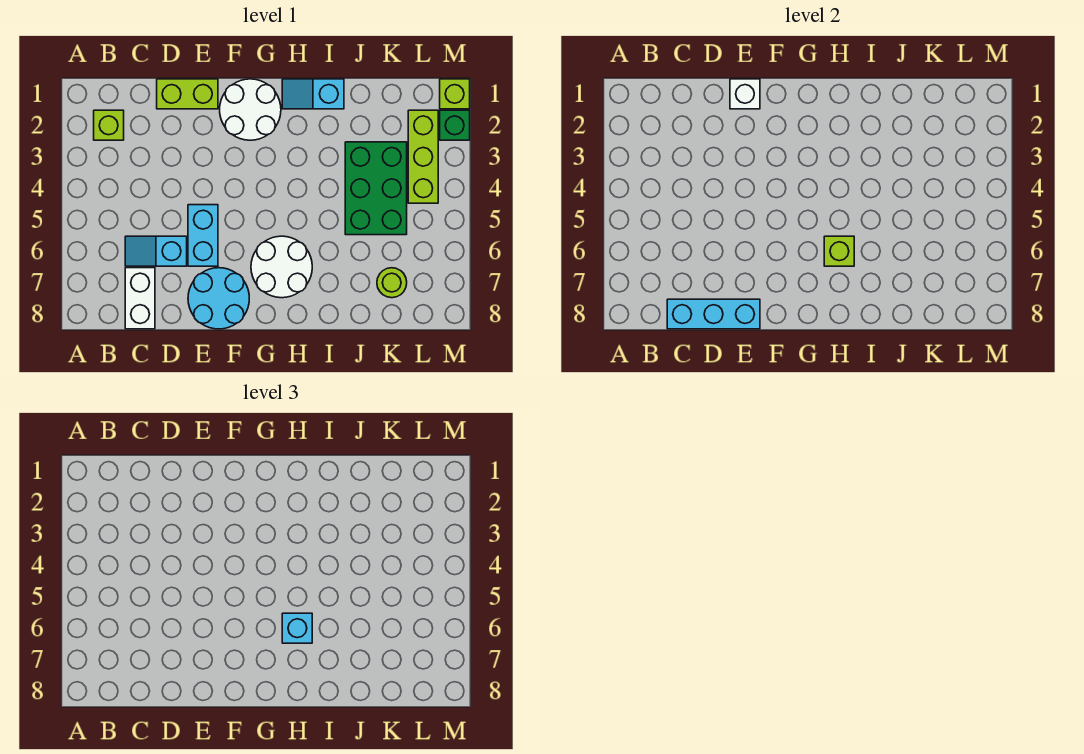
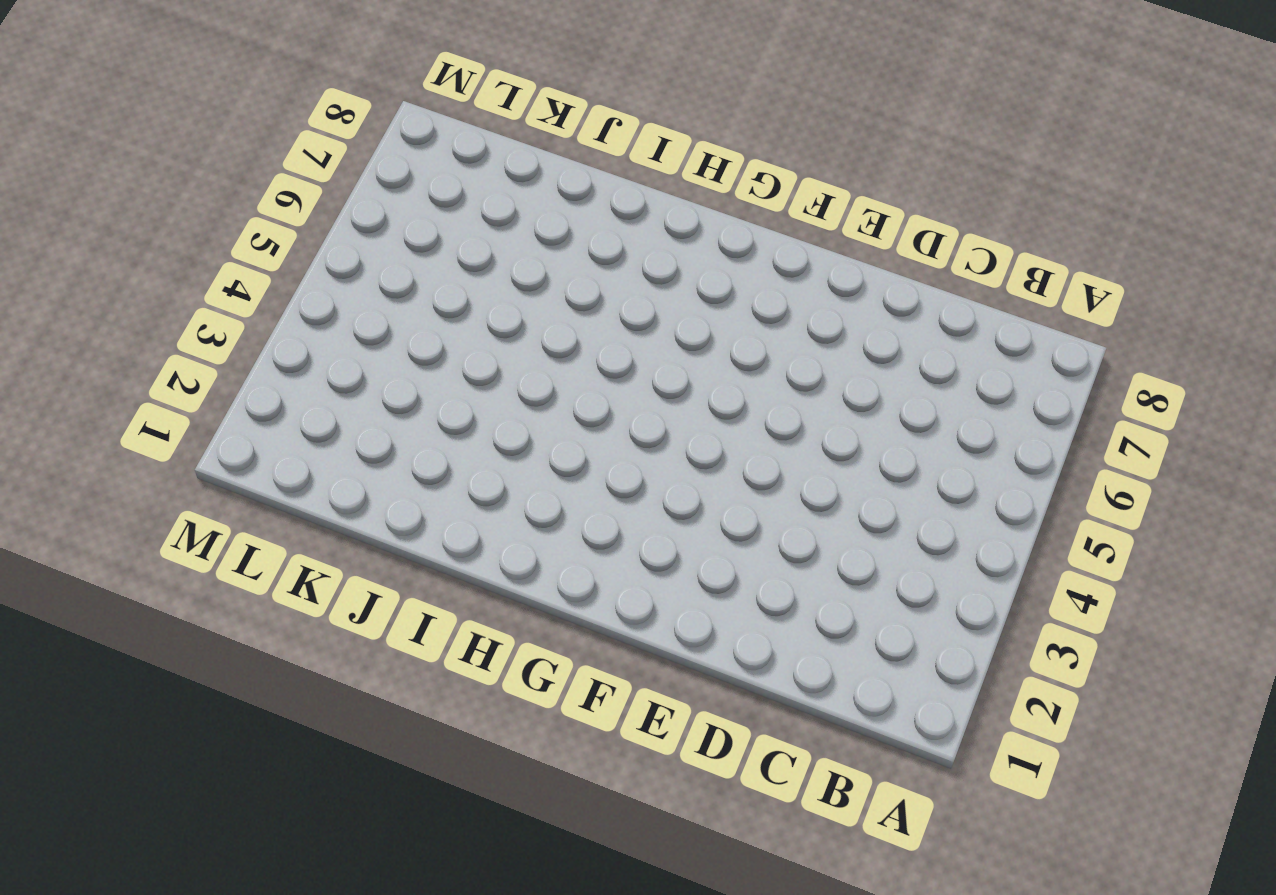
none -> lime 1x1 brick [94,110,124,140]
none -> cyan 1x2 slope [125,236,187,266]
none -> white 1x2 brick [125,268,155,329]

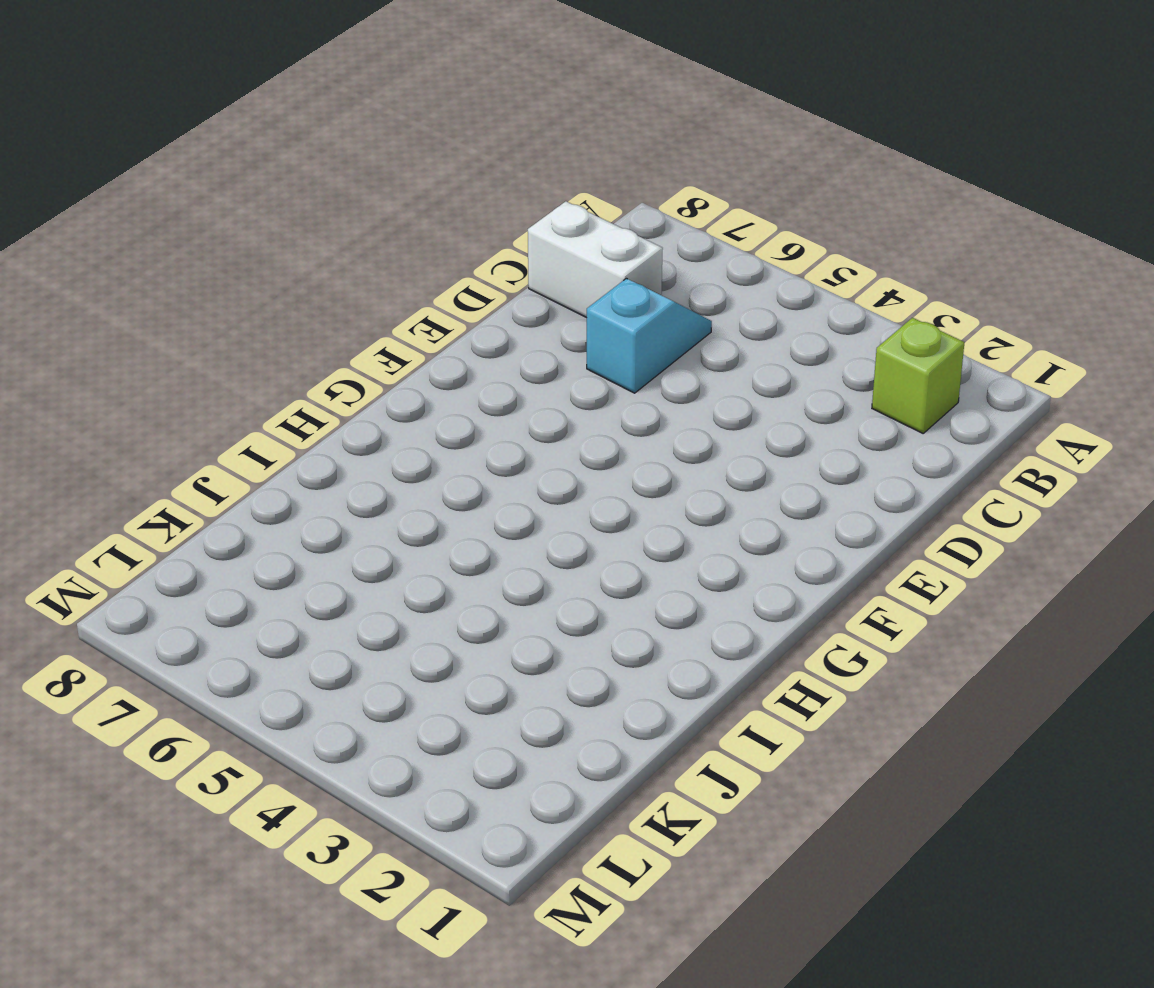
none -> lime 1x2 brick [157,79,218,109]
none -> cyan 1x2 brick [188,205,218,266]
none -> cyan 2x2 round brick [188,268,249,329]

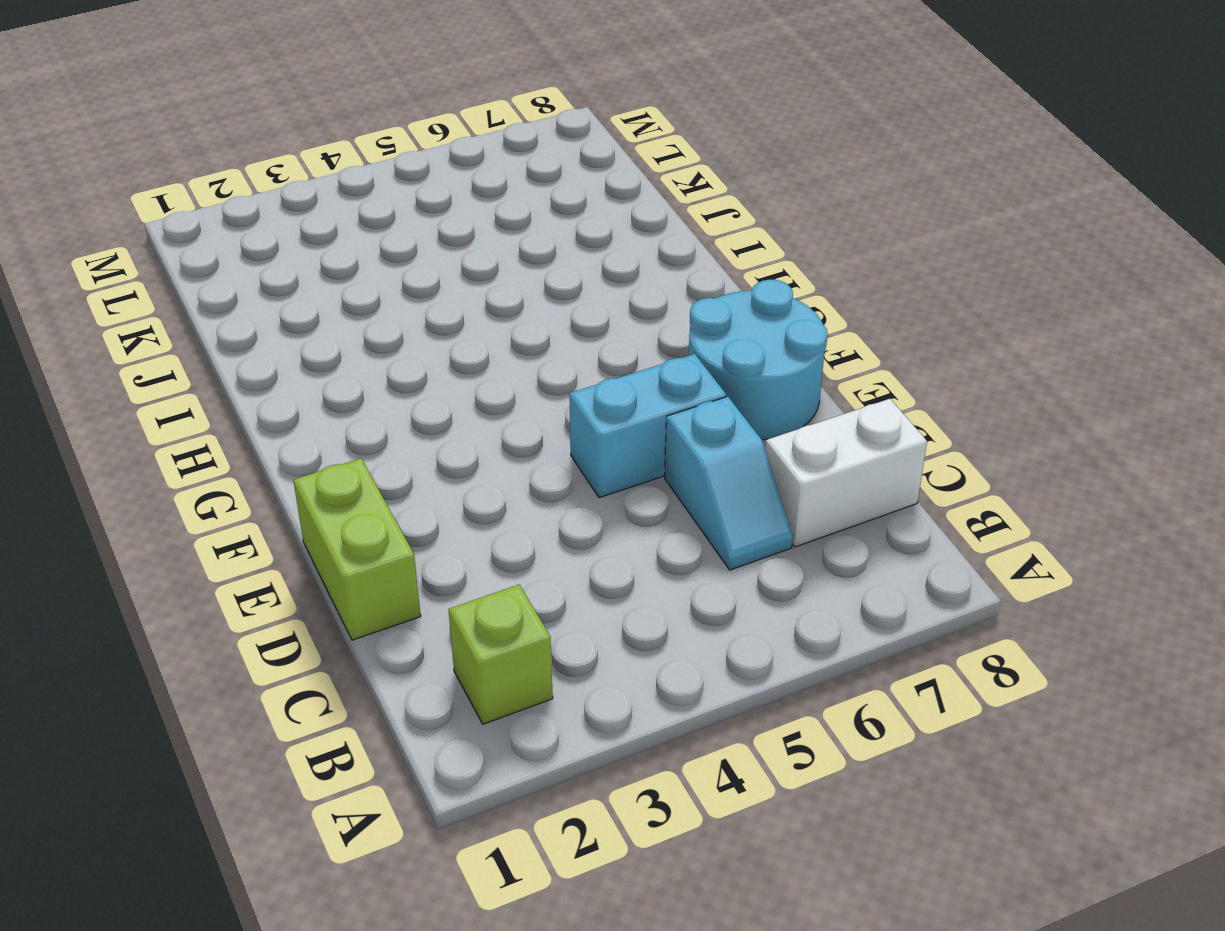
none -> white 2x2 round brick [220,79,281,140]
none -> white 2x2 round brick [251,236,312,298]
none -> cyan 1x2 slope [282,79,344,109]

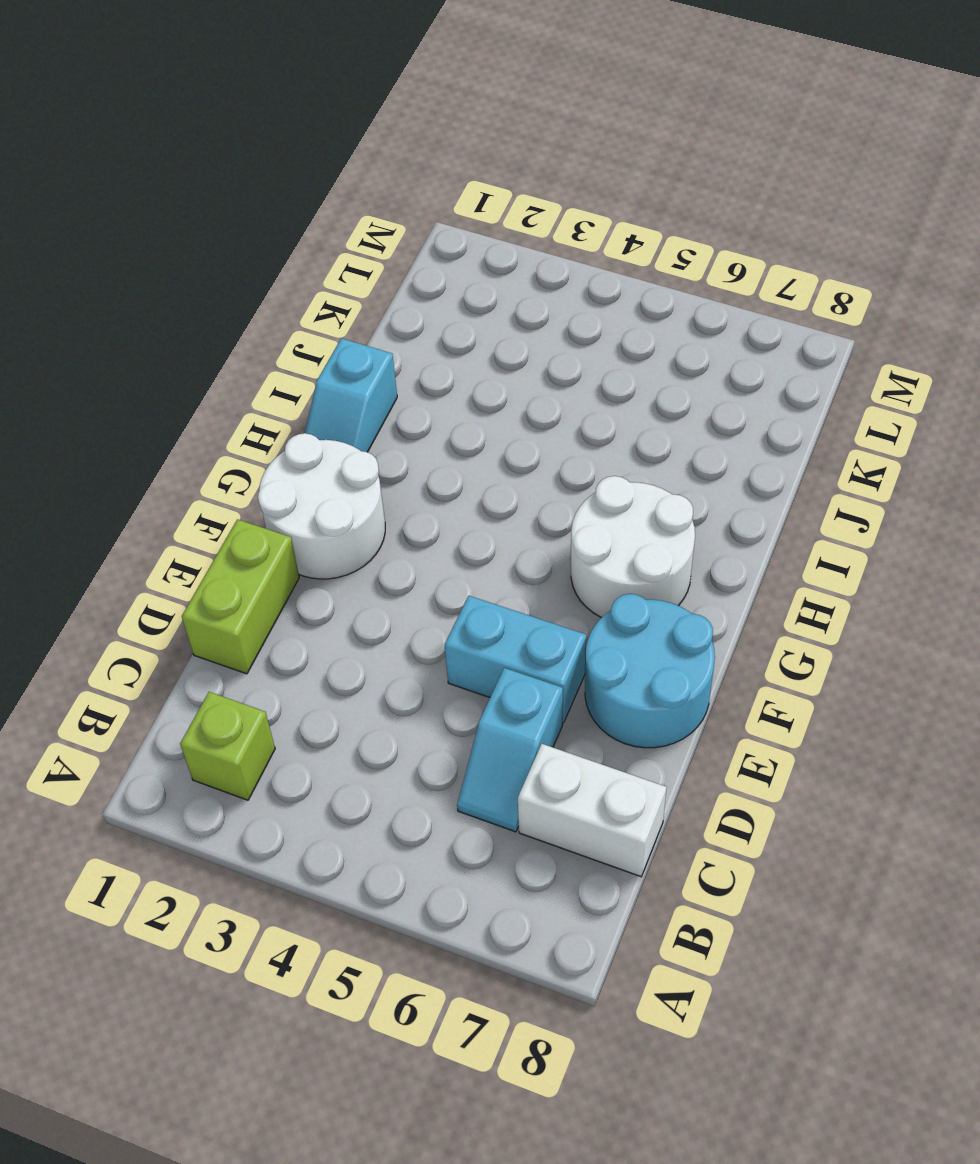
none -> green 2x3 brick [345,142,407,235]
none -> lime 1x1 round brick [377,268,407,298]
none -> lime 1x3 brick [408,110,438,203]

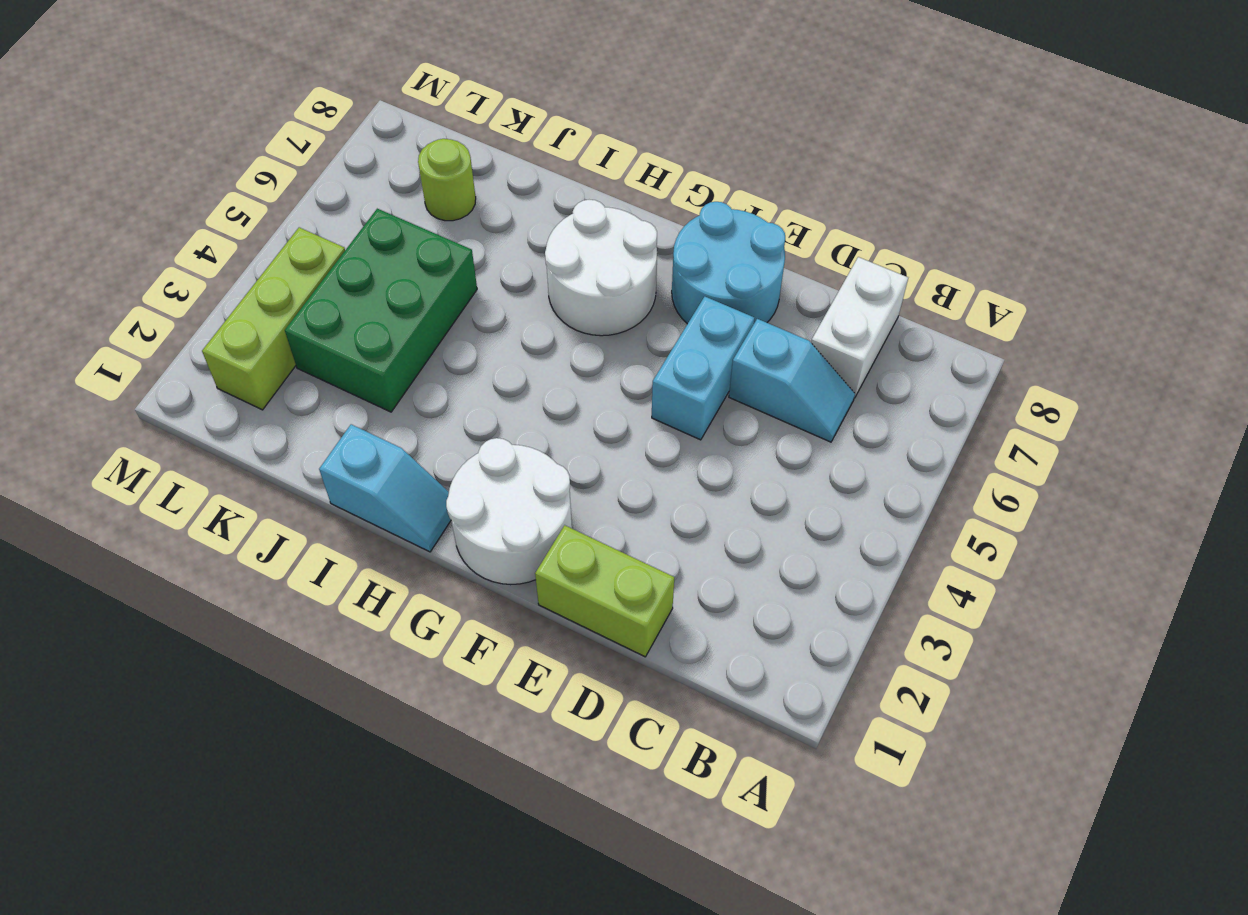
none -> lime 1x1 brick [94,110,124,140]
none -> lime 1x1 brick [440,79,470,109]
none -> green 1x1 brick [440,110,470,140]

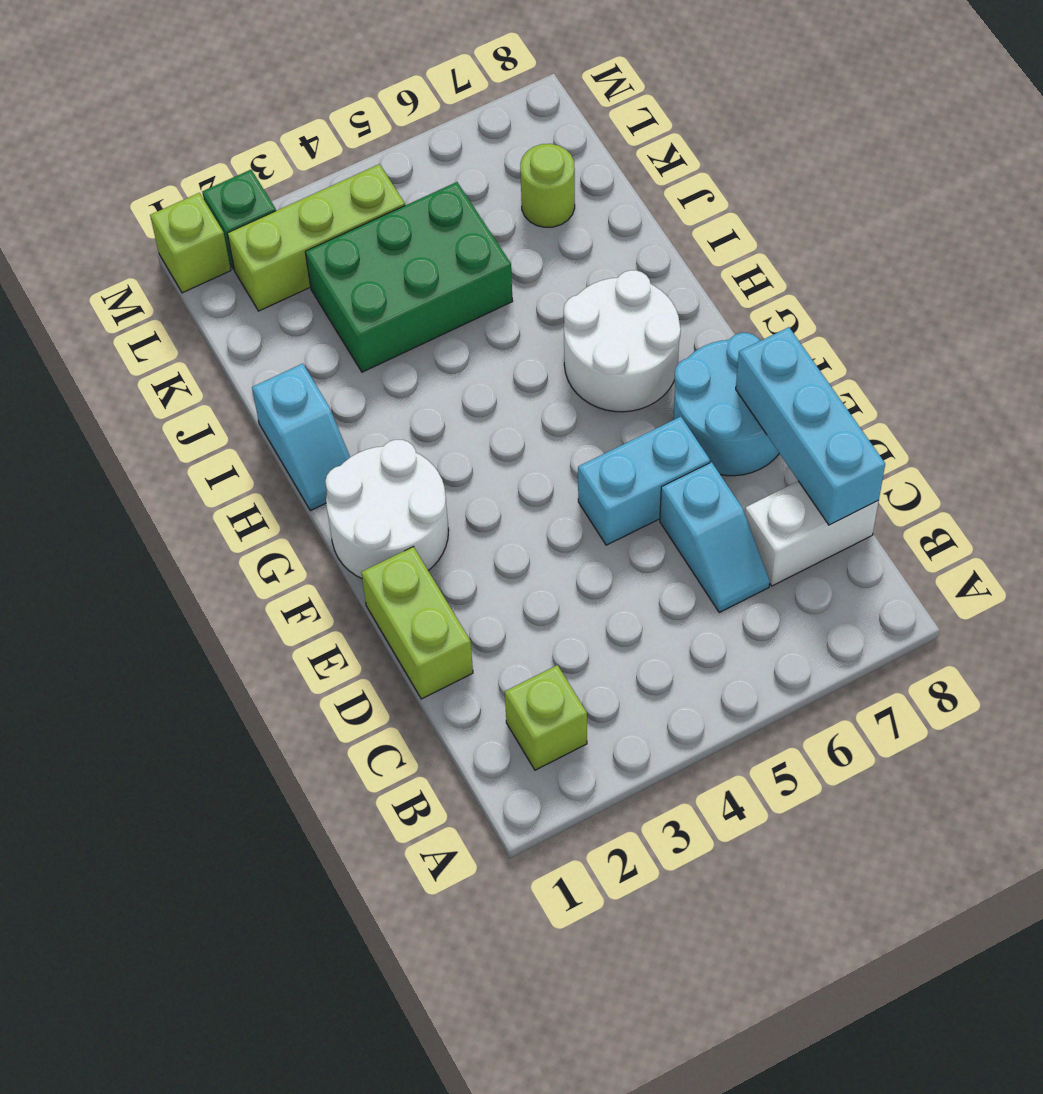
none -> white 1x1 brick [730,79,760,109]
none -> lime 1x1 brick [824,236,854,266]
none -> cyan 1x1 brick [282,613,312,643]

